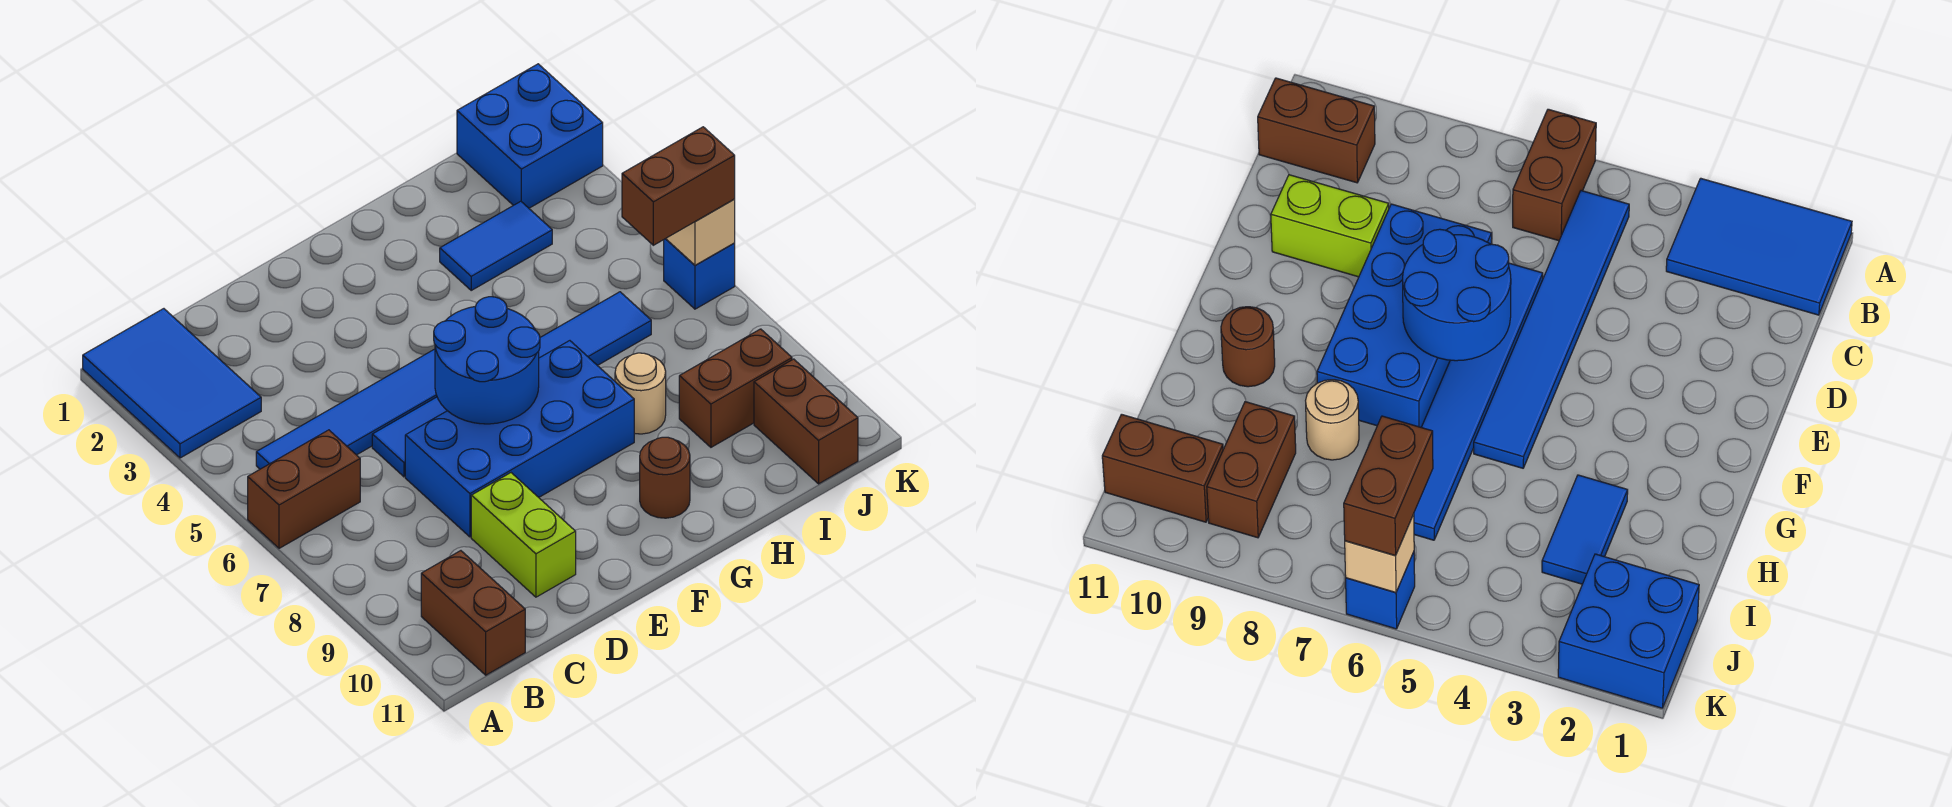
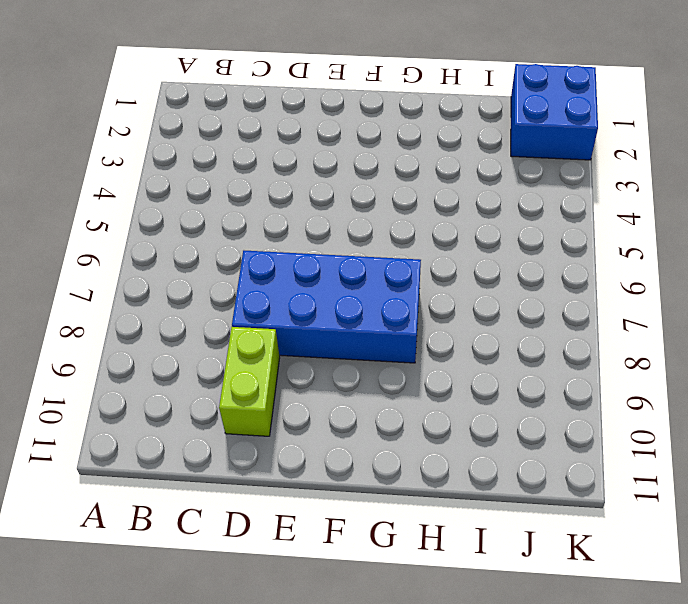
none -> blue 2x3 tile [83,309,261,458]
none -> brown 1x2 brick [248,430,360,548]
none -> blue 1x6 tile [256,349,437,469]

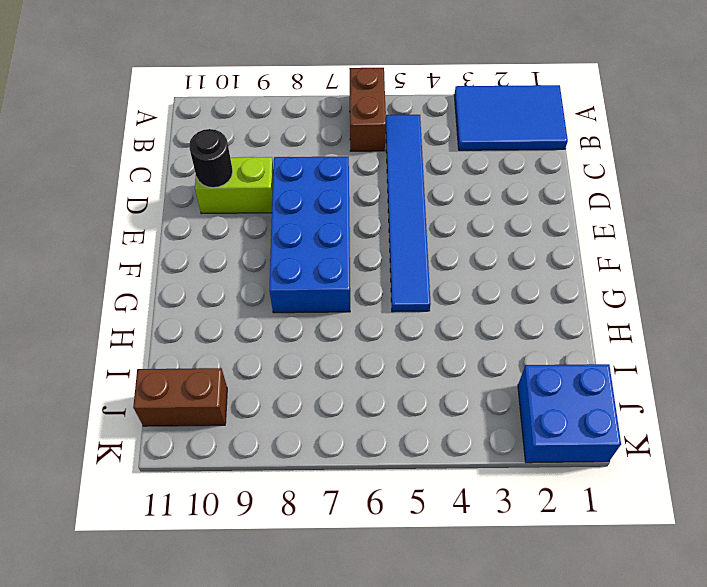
black 1x1 round brick [189,129,233,188] -> none
none -> brown 1x2 brick [421,551,525,675]
none -> blue 1x6 tile [372,292,651,477]
none -> brown 1x1 round brick [640,437,690,518]

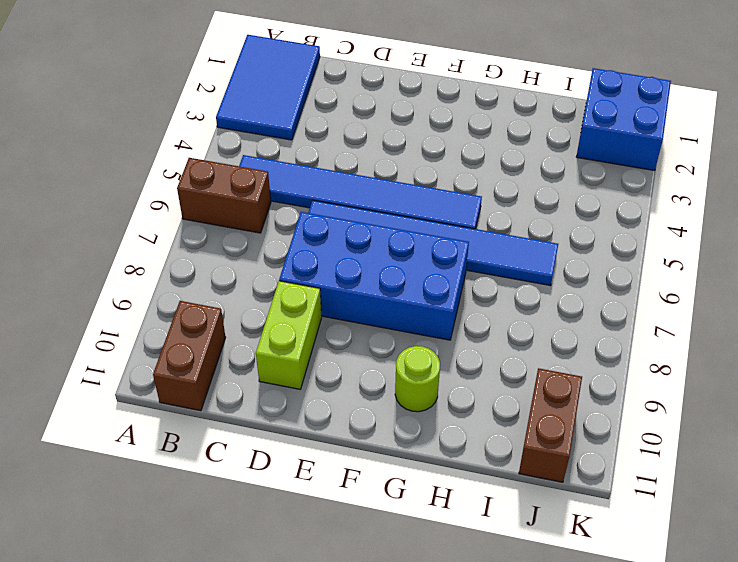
lime 1x1 round brick [395,346,440,412] -> brown 1x1 round brick [640,437,690,518]
none -> blue 1x2 tile [440,201,552,290]
none -> tan 1x1 round brick [615,353,666,434]
none -> brown 1x2 brick [679,329,792,447]

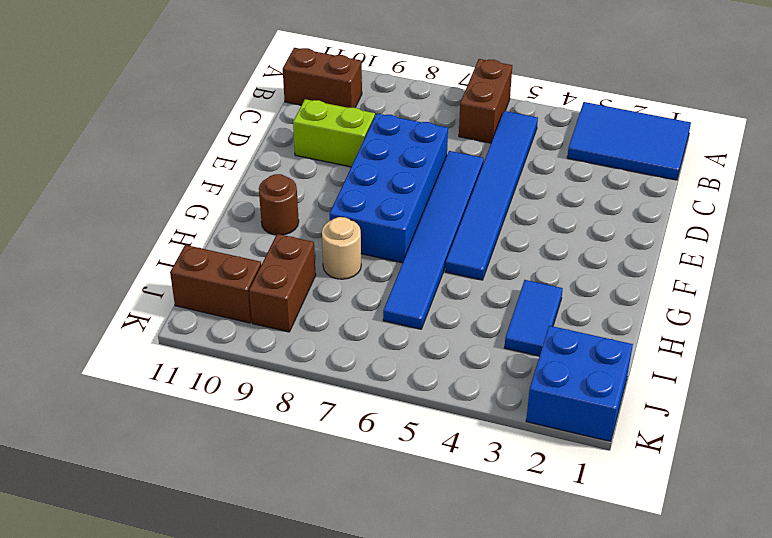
none -> blue 1x1 brick [664,239,735,309]
none -> blue 2x2 round brick [434,297,540,424]
none -> tan 1x1 brick [666,199,735,265]

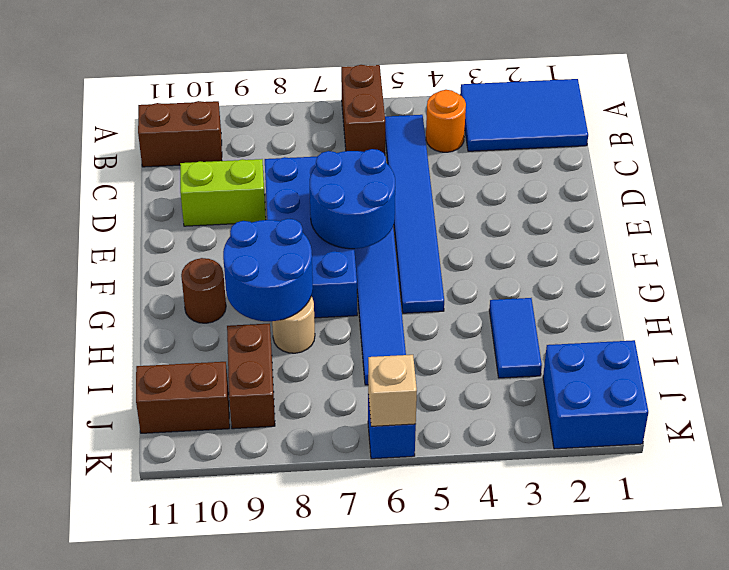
orange 1x1 round brick [426,90,466,152] -> none
blue 2x2 round brick [223,219,313,321] -> none
none -> brown 1x2 brick [622,127,735,245]

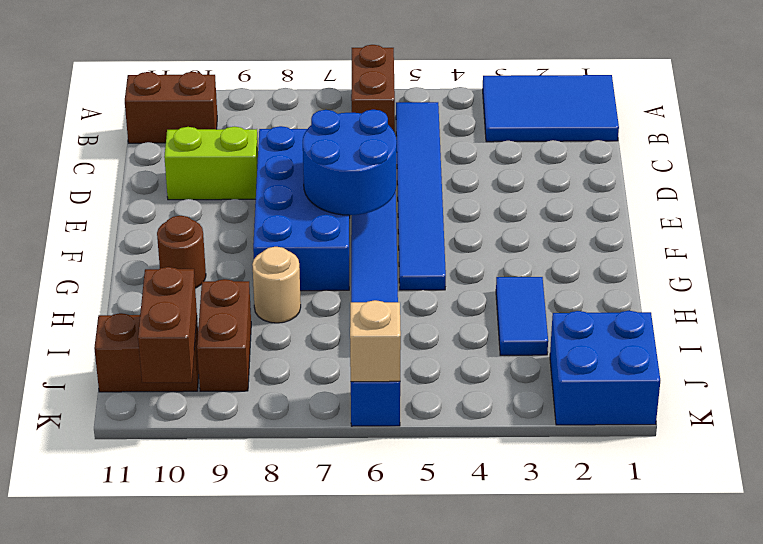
brown 1x2 brick [138,267,197,383] -> brown 1x2 brick moved to [622,127,735,245]

